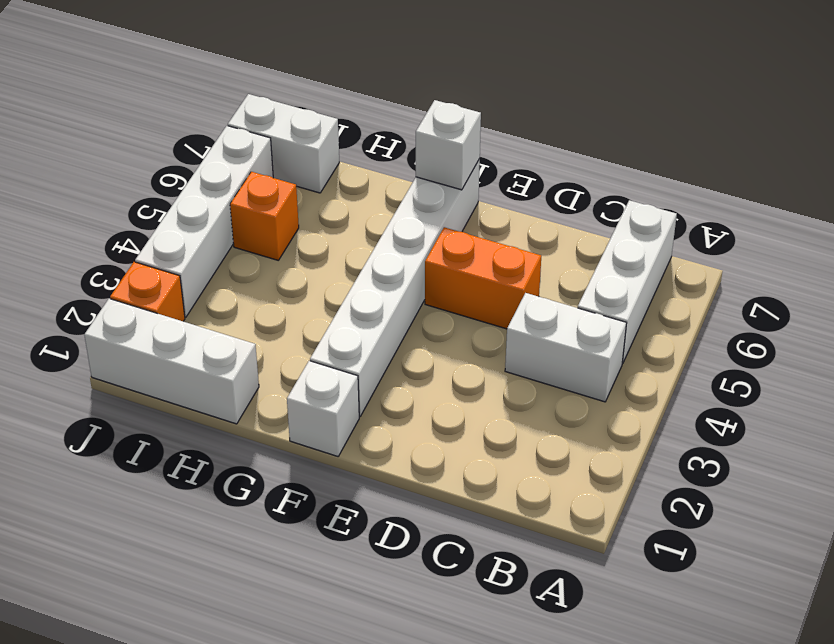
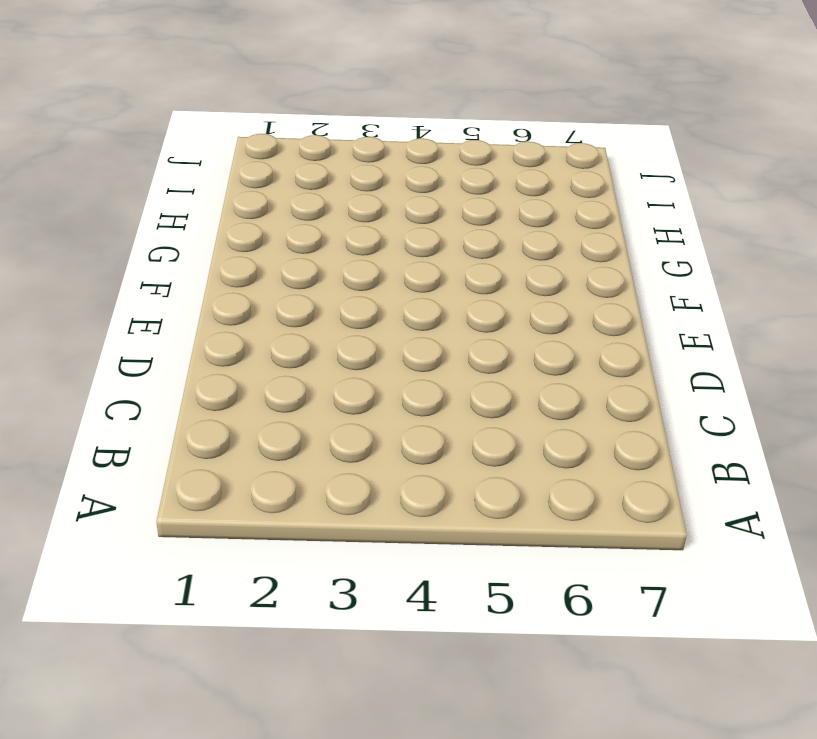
none -> white 1x2 brick [505,293,627,402]
none -> white 1x3 brick [578,200,677,364]

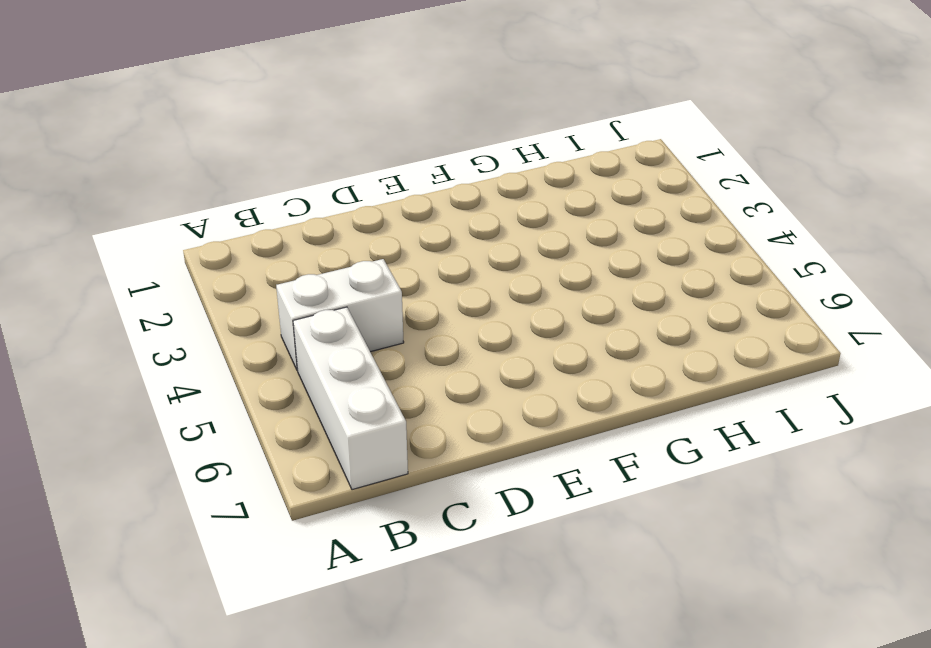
none -> orange 1x2 brick [425,227,541,329]
none -> white 1x1 brick [287,361,359,456]

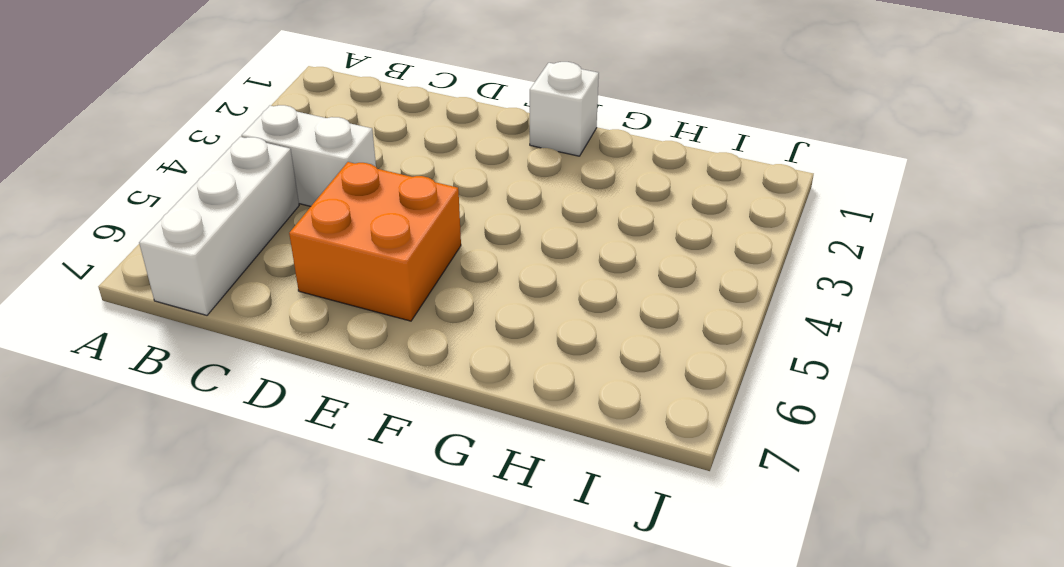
orange 2x2 brick [289,162,461,321] -> orange 1x2 brick [425,227,541,329]
none -> white 1x6 brick [310,159,480,416]
none -> white 1x3 brick [84,299,259,424]

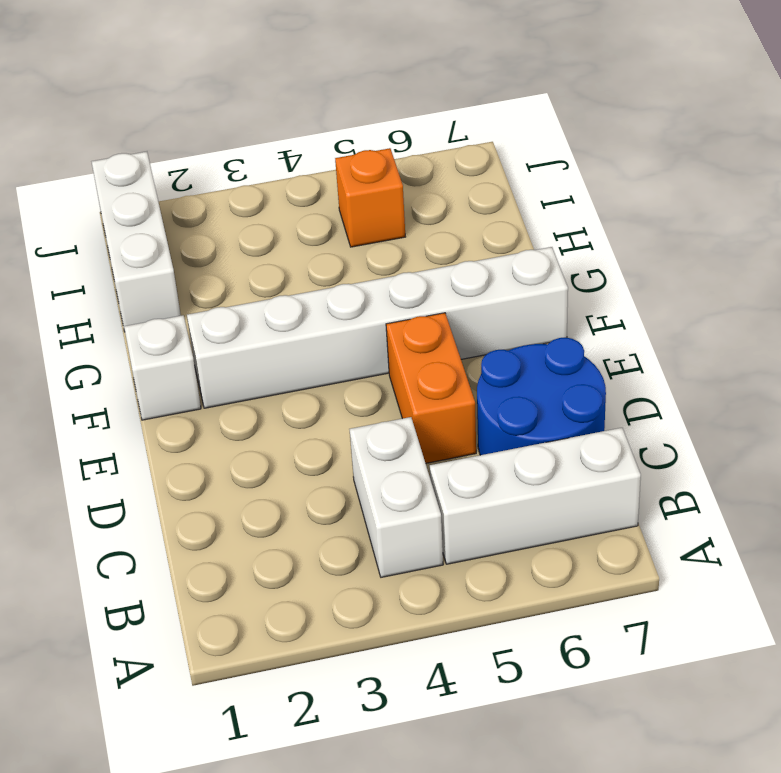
blue 2x2 round brick [477,338,606,455] -> none
none -> white 1x2 brick [228,94,339,193]
none -> orange 1x1 brick [110,262,185,321]

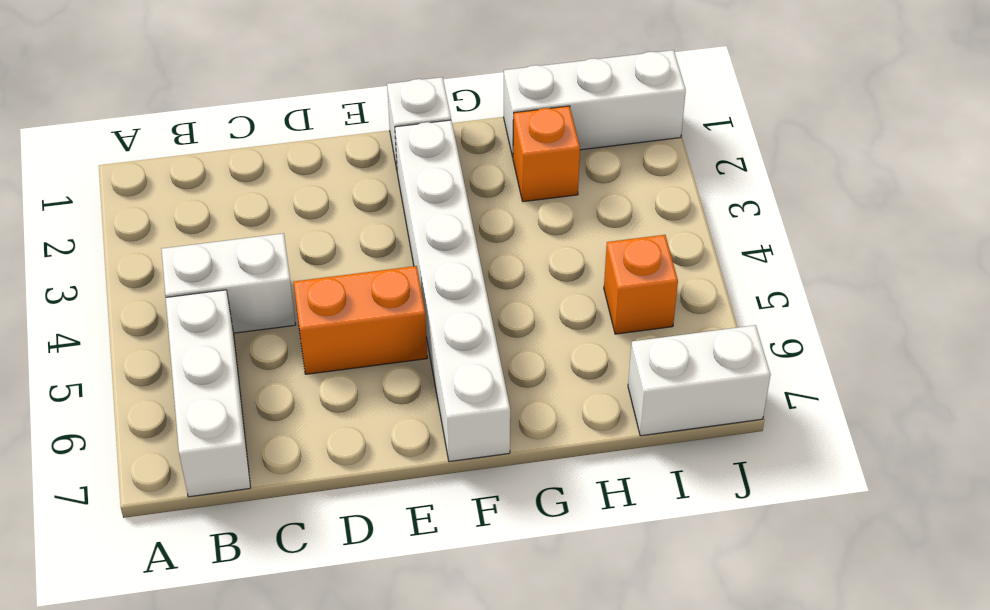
orange 1x1 brick [513,106,580,202] -> orange 1x1 brick moved to [110,262,185,321]
none -> white 1x4 brick [135,126,273,317]
none -> white 1x1 brick [416,100,481,190]

